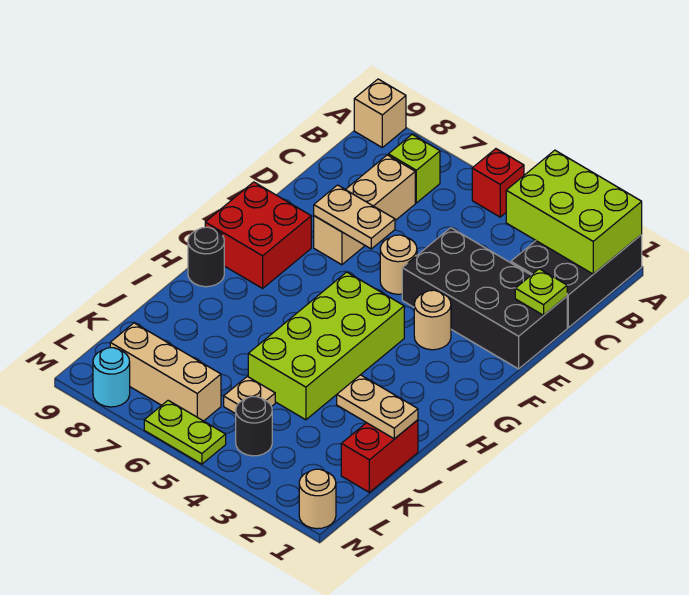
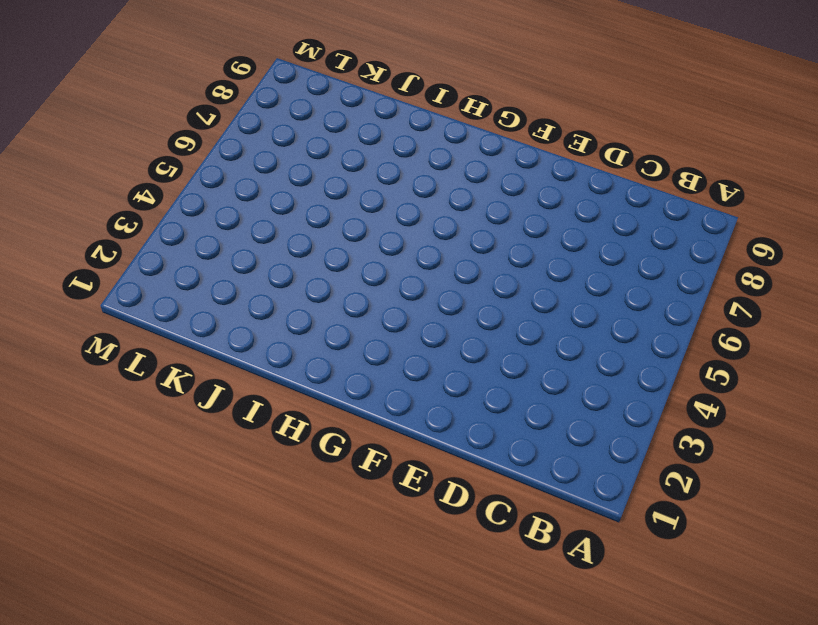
none -> black 2x3 brick [511,235,642,328]
none -> red 1x1 brick [472,149,524,217]
none -> tan 1x1 brick [354,79,406,147]

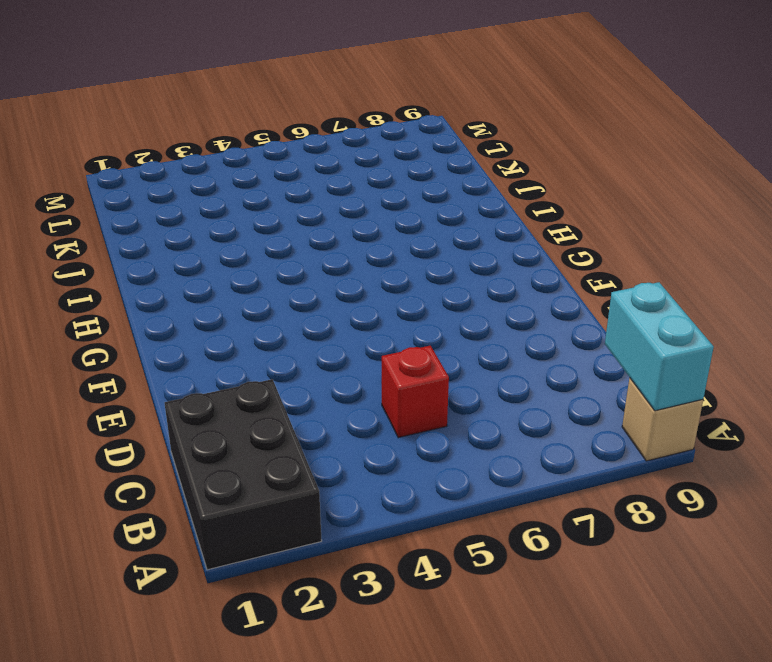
cyan 1x2 brick [605,282,714,411] -> none
red 1x1 brick [382,346,449,438] -> red 1x1 brick moved to [472,149,524,217]
none -> lime 1x1 brick [388,134,440,203]
none -> tan 1x3 brick [314,155,415,265]
none -> black 2x4 brick [402,228,567,369]

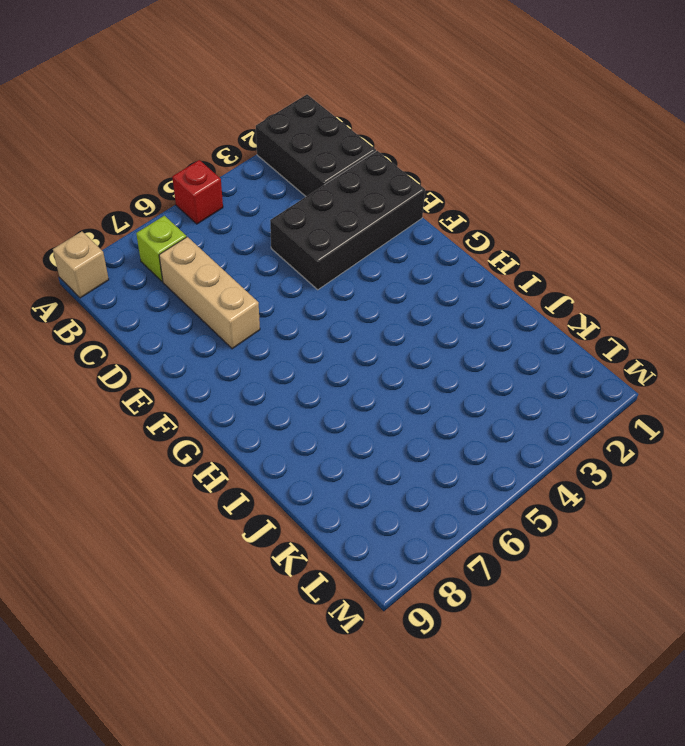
none -> tan 1x1 round brick [380,235,417,294]
none -> tan 1x1 round brick [414,290,451,350]
none -> red 2x2 brick [205,182,311,288]

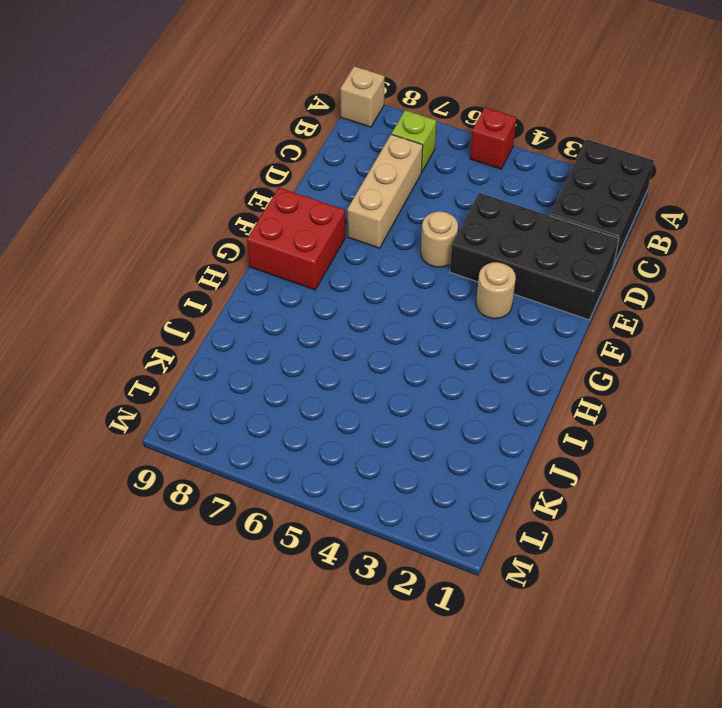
none -> lime 2x4 brick [248,272,404,420]
none -> black 1x1 round brick [188,227,224,287]
none -> red 1x2 brick [341,420,418,492]

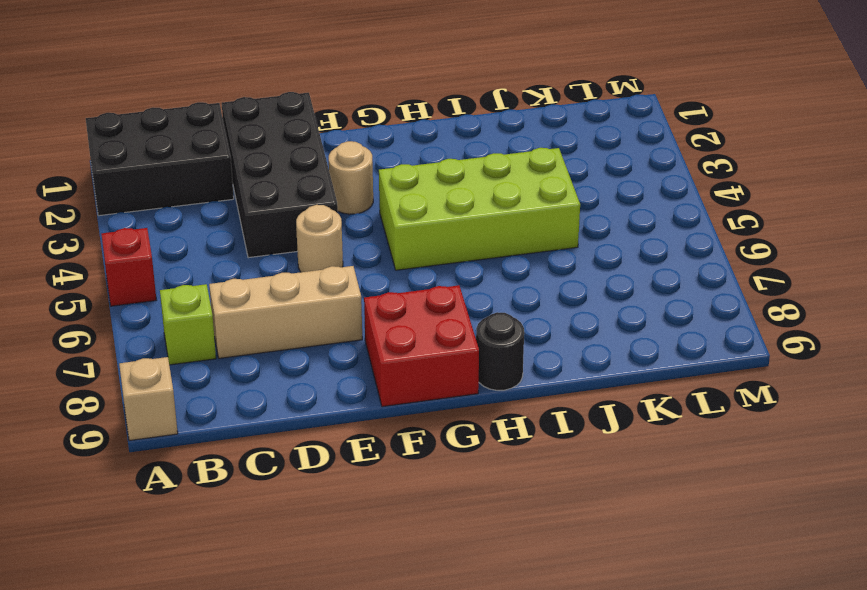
none -> red 1x2 brick [341,420,418,492]
none -> tan 1x1 plate [224,377,275,414]
none -> black 1x1 round brick [236,397,272,456]

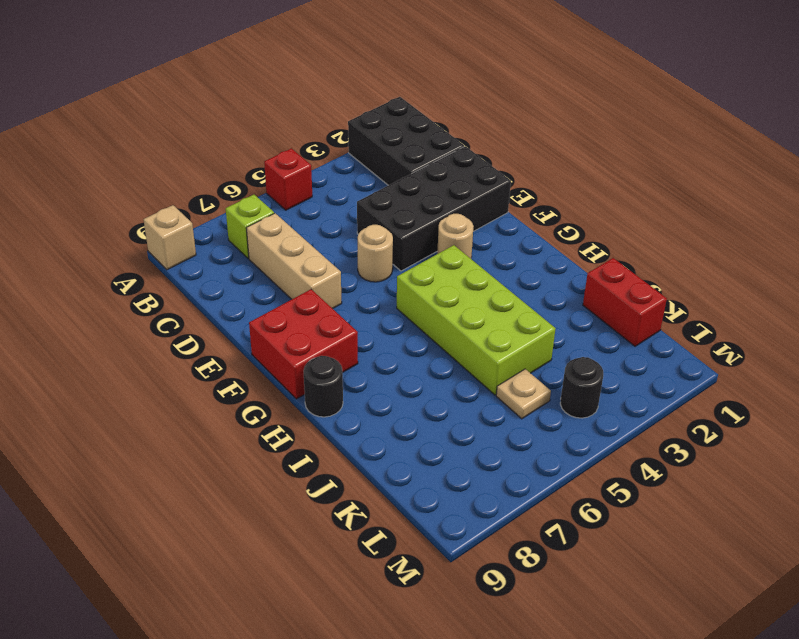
none -> tan 1x3 brick [110,323,221,421]
none -> tan 1x1 round brick [299,469,336,529]
none -> lime 1x2 plate [144,400,226,464]

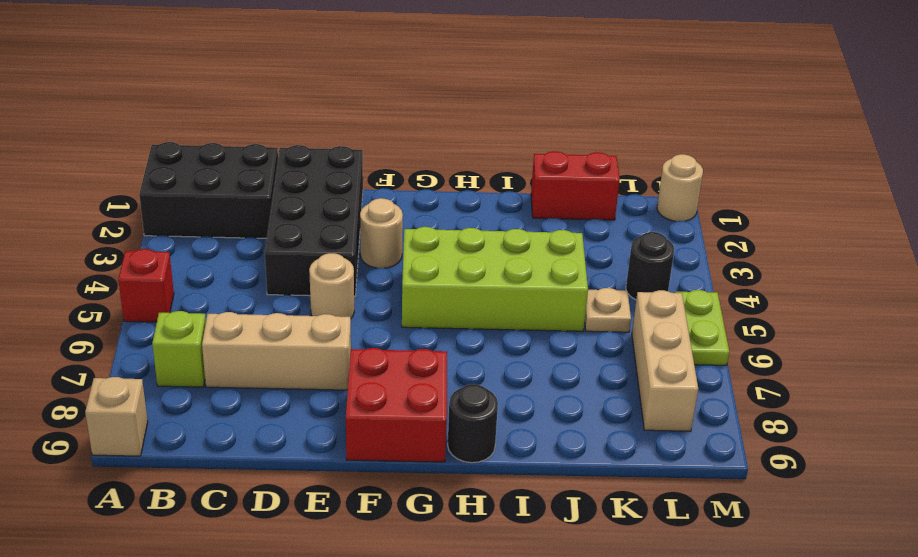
none -> cyan 1x1 round brick [93,348,130,407]
none -> lime 2x3 brick [506,150,642,274]
none -> lime 1x1 plate [515,269,567,315]

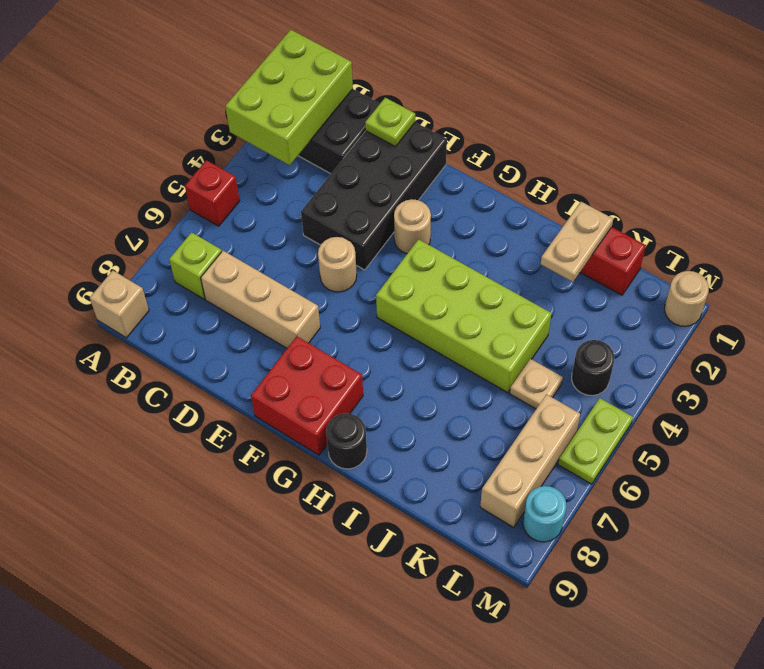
none -> tan 1x2 plate [314,185,395,249]

